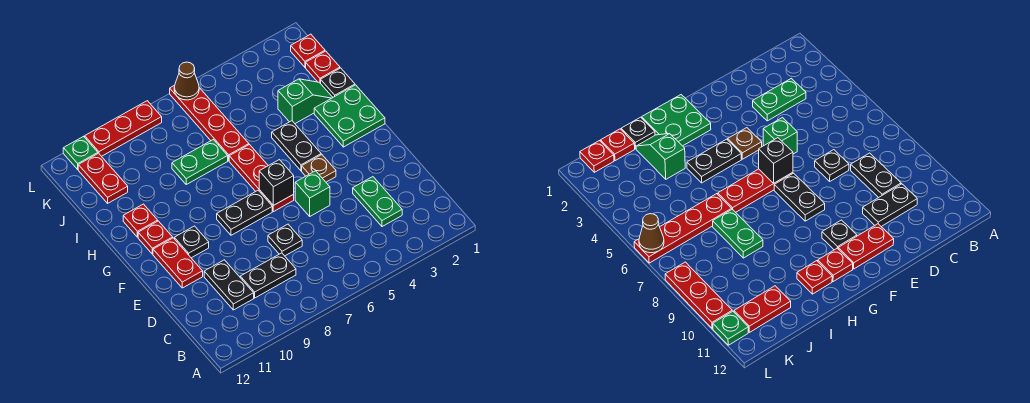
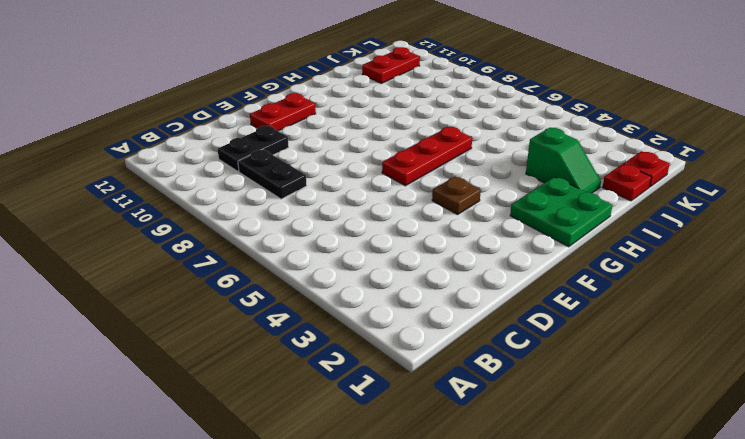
none -> green 1x2 plate [353,177,402,227]
none -> black 1x1 plate [268,224,302,256]
none -> green 1x1 brick [295,171,330,216]

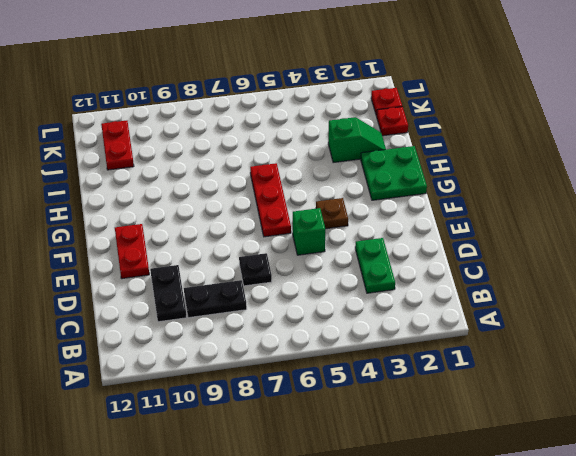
none -> black 1x2 plate [217,190,272,235]
none -> black 1x1 plate [174,226,209,258]
none -> black 1x2 plate [272,121,321,171]

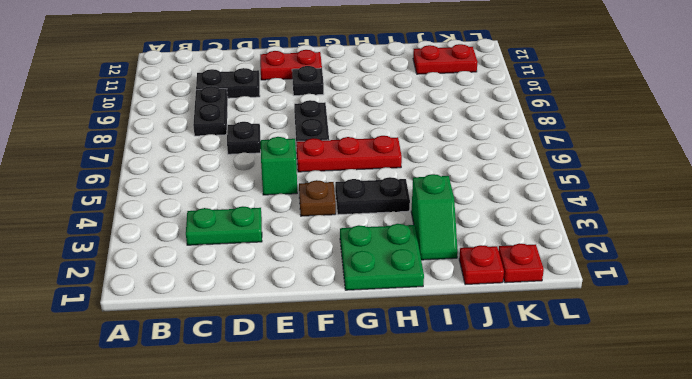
none -> red 1x1 plate [138,221,173,254]
none -> red 1x1 plate [123,204,158,237]
none -> black 1x1 plate [321,68,355,97]

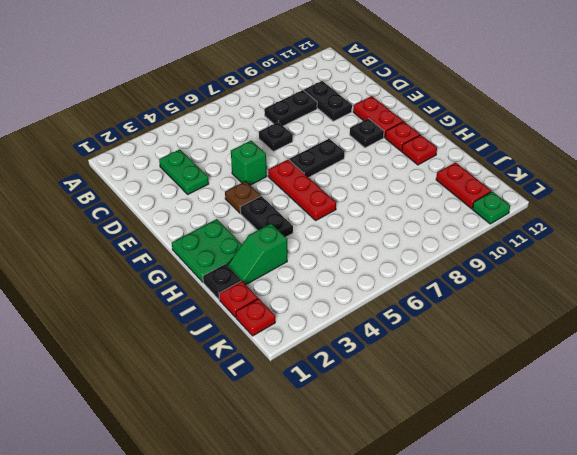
none -> red 1x4 plate [170,85,249,161]
none -> green 1x2 plate [172,140,228,184]
none -> red 1x3 plate [85,101,162,156]

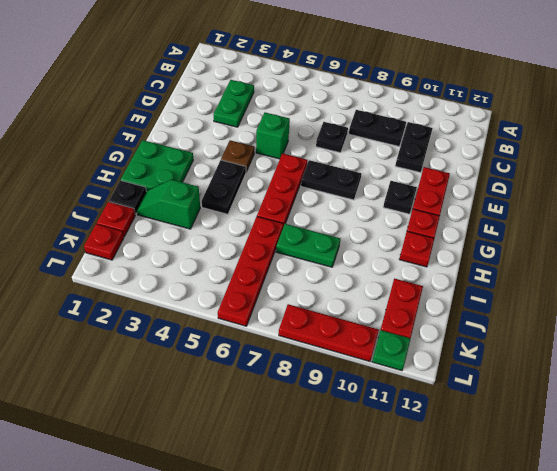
none -> black 1x1 brick [259,160,294,206]
none -> brown 1x1 cone [174,62,199,100]

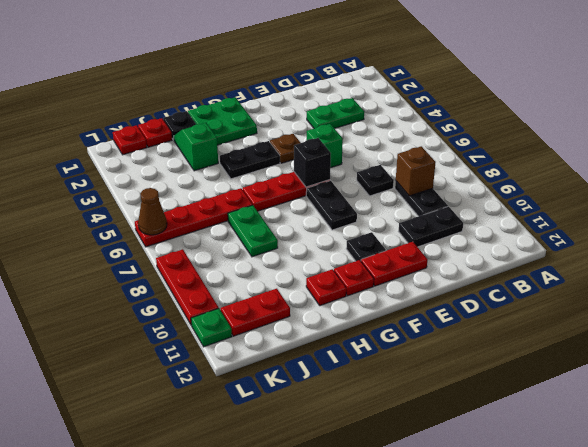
brown 1x1 brick [396,146,436,196] -> none

